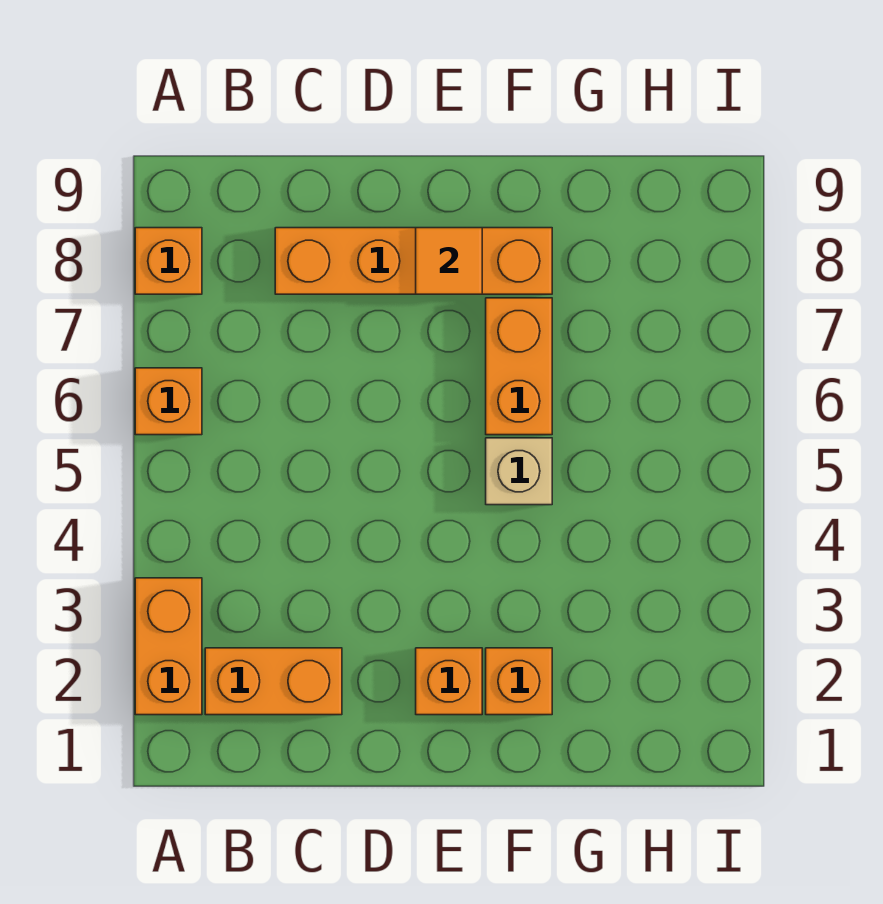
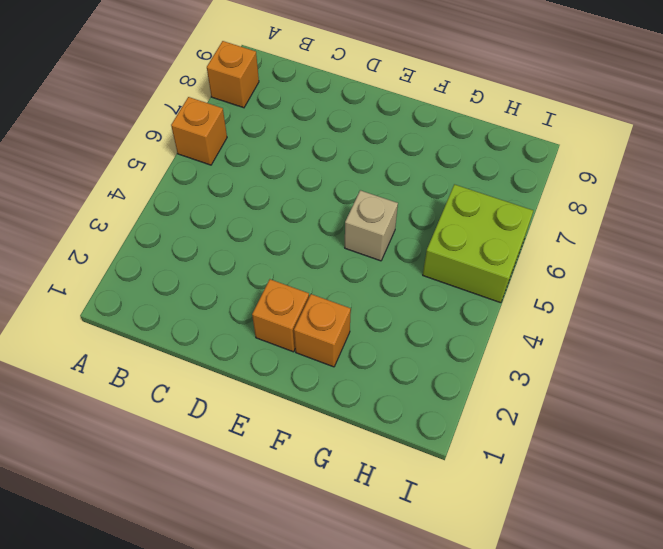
lime 2x2 brick [423,184,533,303] -> none
none -> orange 1x2 brick [135,578,202,715]
none -> orange 1x2 brick [205,648,342,715]

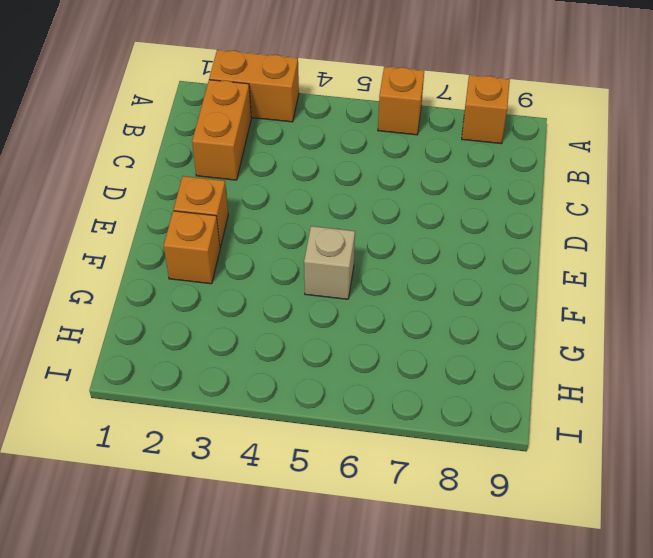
none -> orange 1x4 brick [275,228,552,294]
none -> orange 1x2 brick [486,298,552,435]

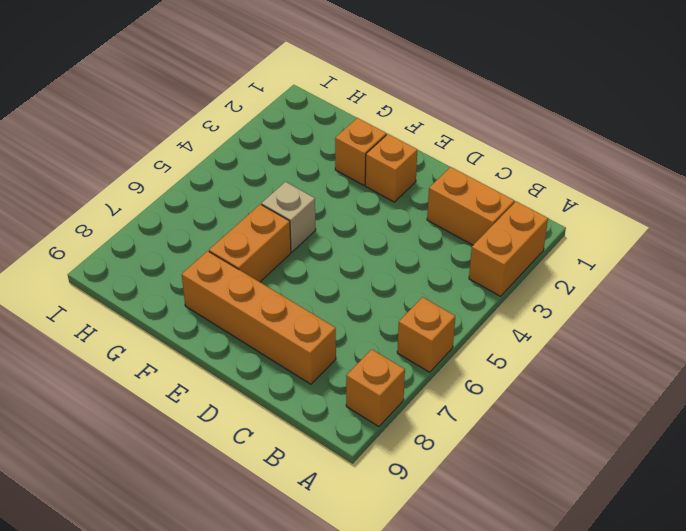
none -> orange 1x1 tile [416,228,482,294]

